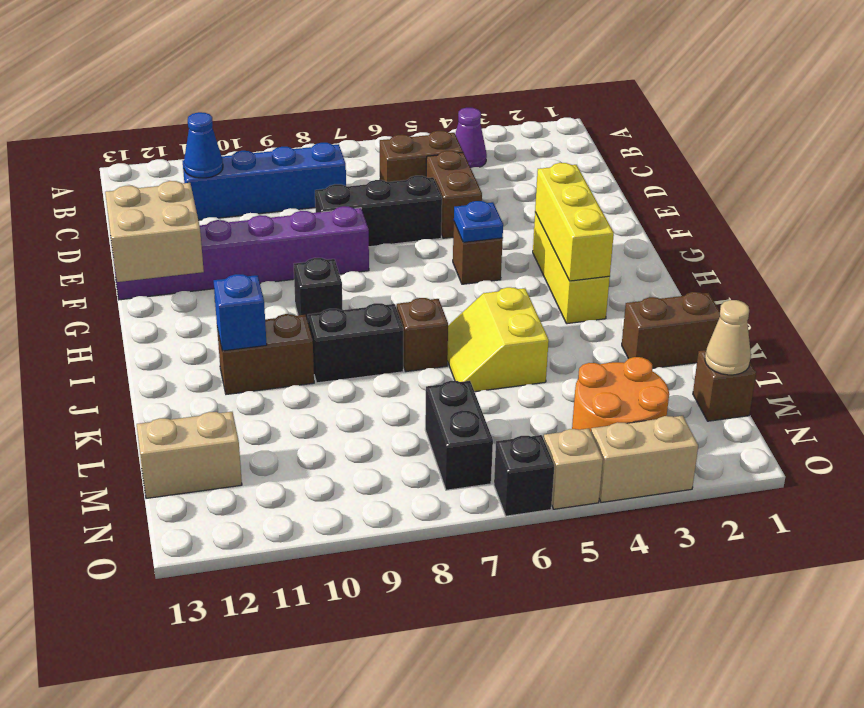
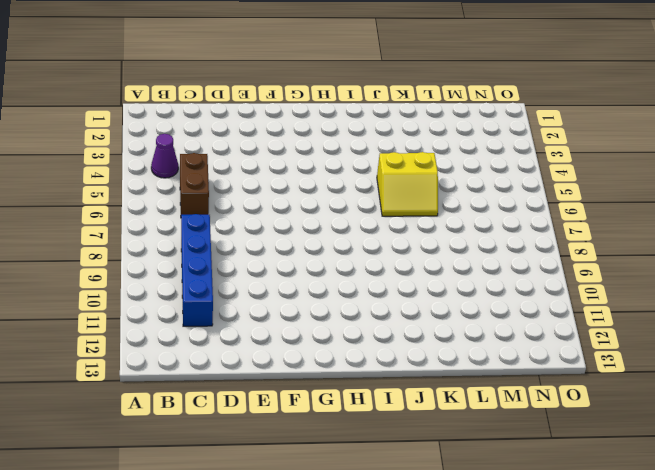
none -> brown 1x2 brick [426,151,482,238]
none -> black 1x3 brick [315,176,442,247]
none -> purple 1x6 brick [111,206,369,300]

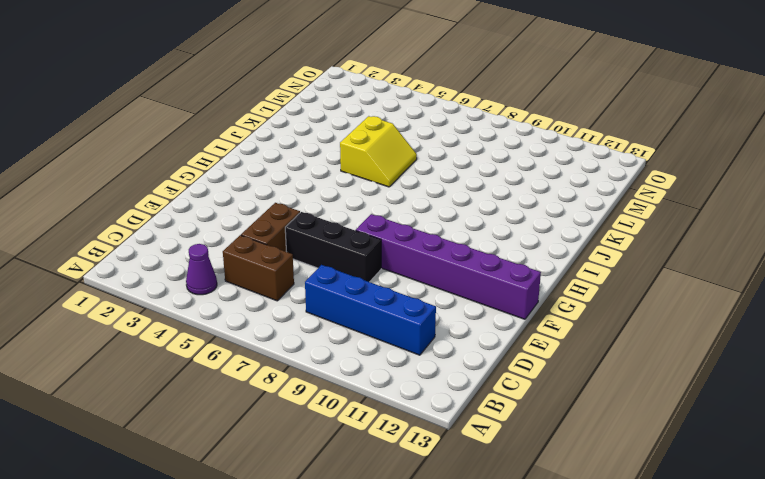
none -> yellow 1x3 brick [533,212,610,324]
none -> brown 1x1 brick [453,222,503,284]
none -> black 1x1 brick [294,258,343,322]

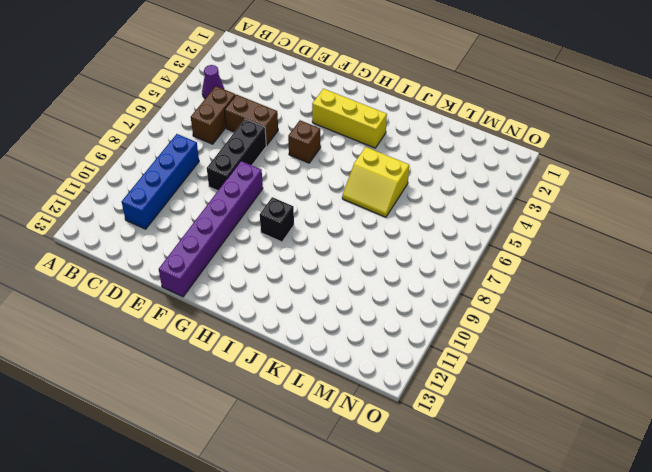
none -> brown 1x1 brick [397,298,448,372]
none -> black 1x2 brick [308,303,403,383]
none -> brown 1x2 brick [217,314,314,394]

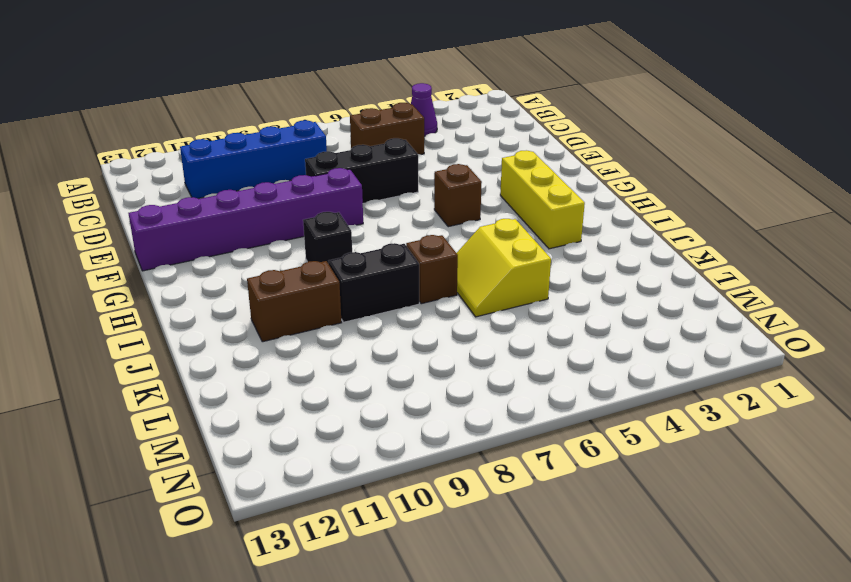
none -> brown 1x2 brick [426,151,482,238]
none -> brown 1x2 brick [622,292,720,368]
none -> brown 1x1 brick [693,350,756,421]

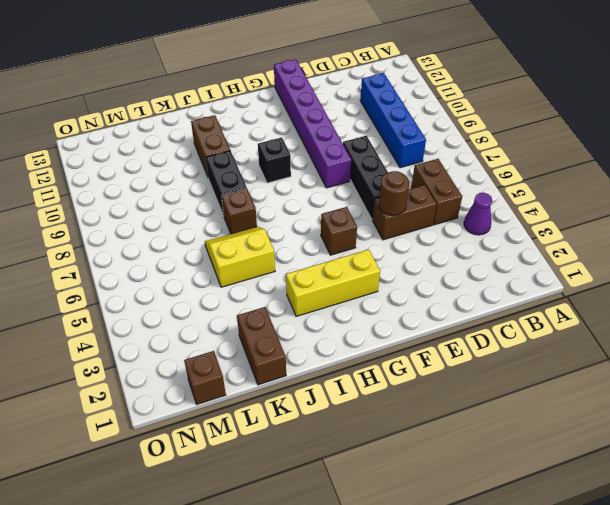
brown 1x1 round brick [379,171,409,215] -> none
none -> orange 2x2 round brick [572,357,669,431]
none -> black 1x2 brick [425,381,493,490]
none -> tan 1x2 brick [137,412,242,498]

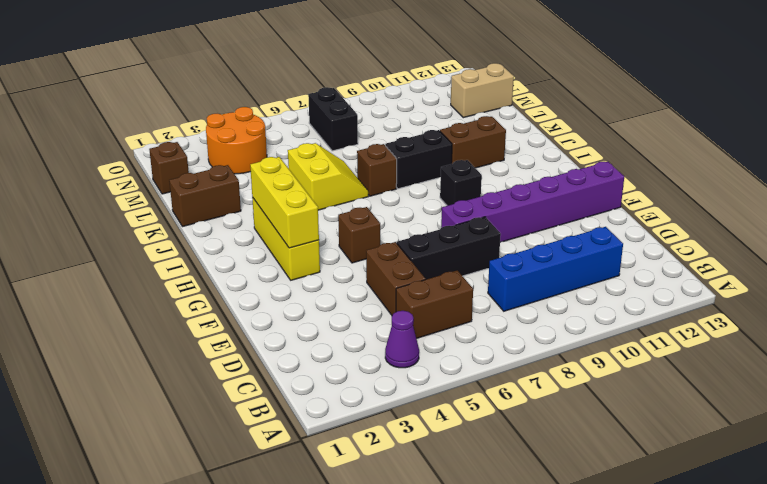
none -> tan 1x2 brick [591,416,698,502]
none -> tan 1x1 brick [544,429,603,509]
none -> black 1x1 brick [494,435,554,516]

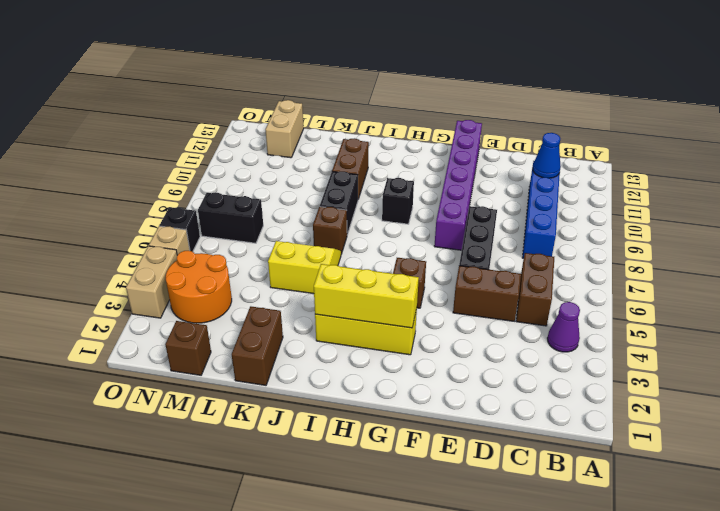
none -> tan 2x2 brick [105,181,204,282]
none -> blue 1x1 plate [454,201,503,242]
none -> blue 1x1 brick [214,274,267,351]

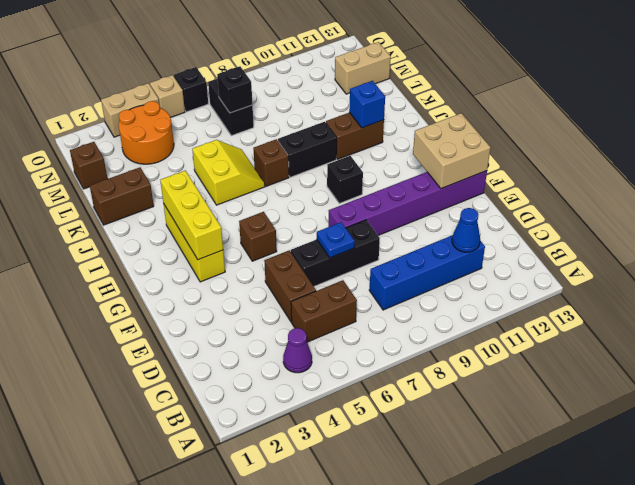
blue 1x1 plate [317,222,355,258] -> blue 1x1 plate moved to [454,201,503,242]
black 1x1 brick [217,66,253,113] -> none
none -> tan 1x1 cone [705,300,751,375]

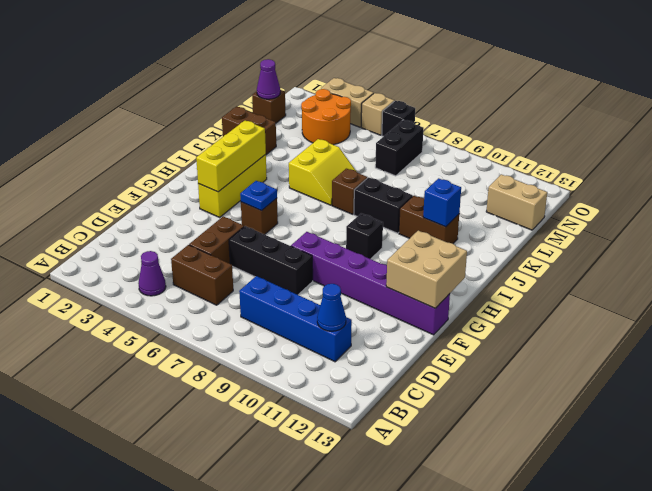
purple 1x1 cone [257,59,280,99] -> tan 1x1 cone [705,300,751,375]

